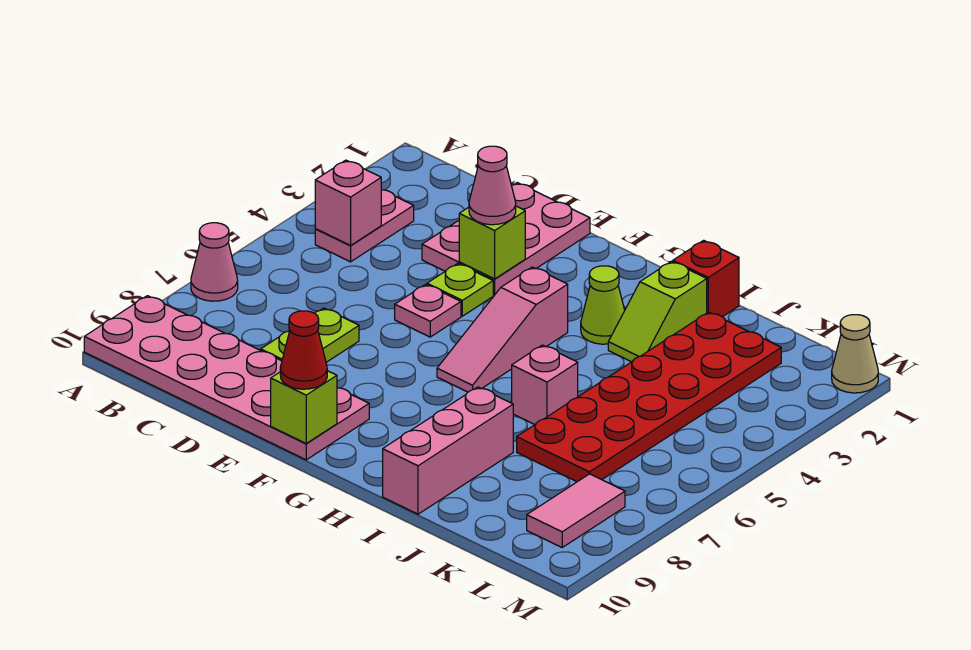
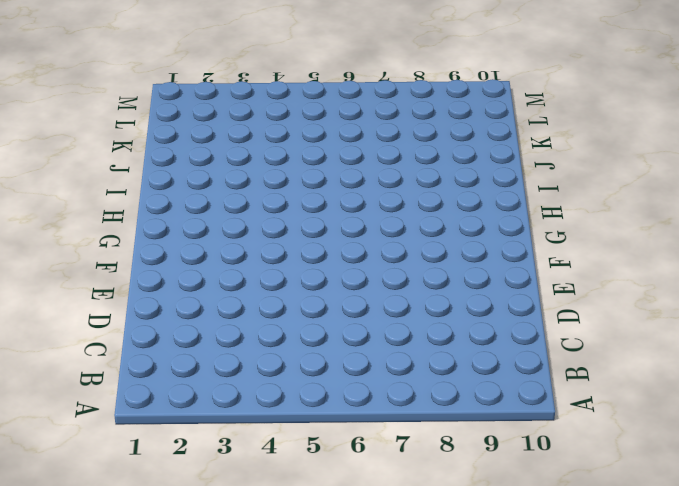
none -> pink 1x1 cone [191,223,238,301]
none -> pink 2x6 plate [84,296,369,460]
none -> pink 1x2 plate [315,190,414,262]

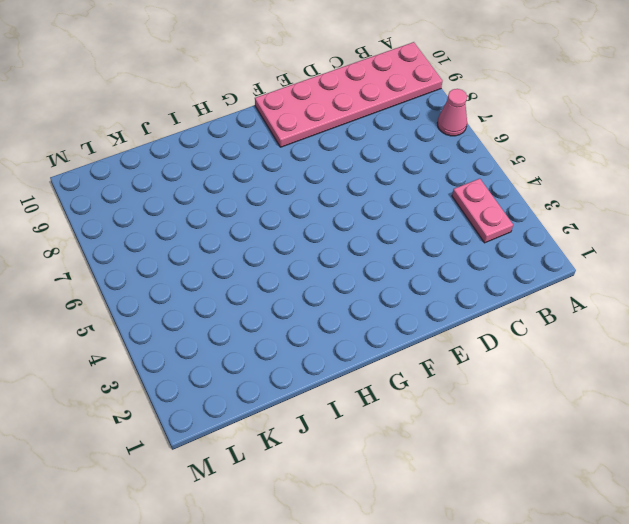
none -> pink 2x3 plate [422,183,590,295]
none -> lime 1x2 plate [261,308,359,362]
none -> lime 1x1 plate [427,263,493,316]

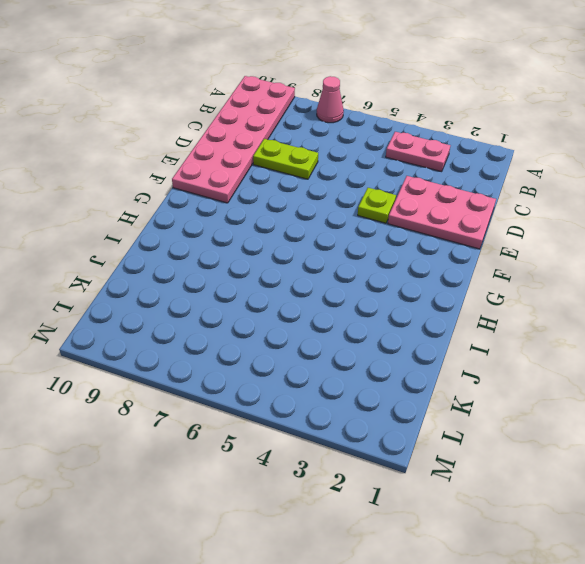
none -> pink 1x1 plate [395,284,461,337]
none -> pink 1x3 slope [437,267,568,392]
none -> lime 1x1 cone [581,266,625,344]

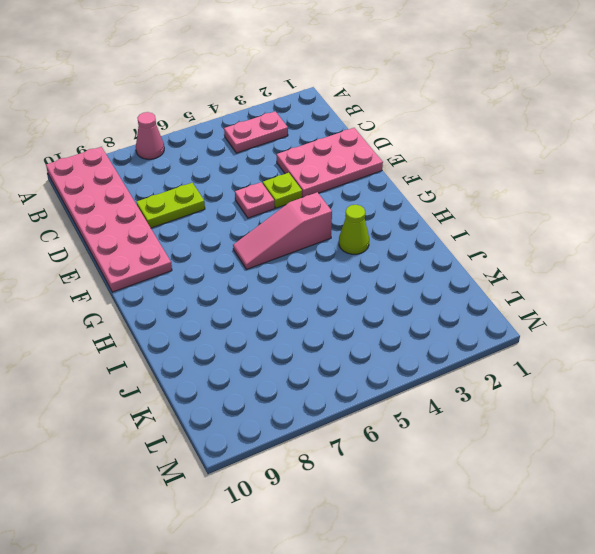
none -> red 1x1 brick [673,240,739,317]
none -> lime 1x2 slope [608,261,707,362]
none -> pink 1x1 brick [512,345,578,425]

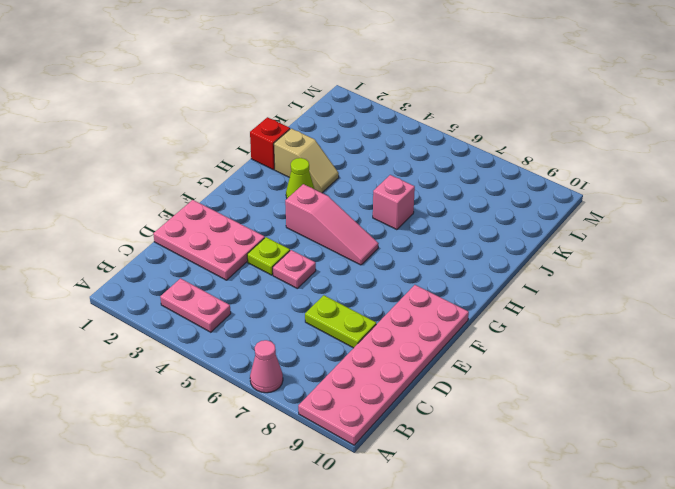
tan 1x2 slope [274,128,339,193] -> lime 1x2 slope [608,261,707,362]
none -> pink 1x3 brick [383,387,513,514]
none -> red 2x6 plate [517,312,781,482]
none -> pink 1x2 tile [527,474,625,547]

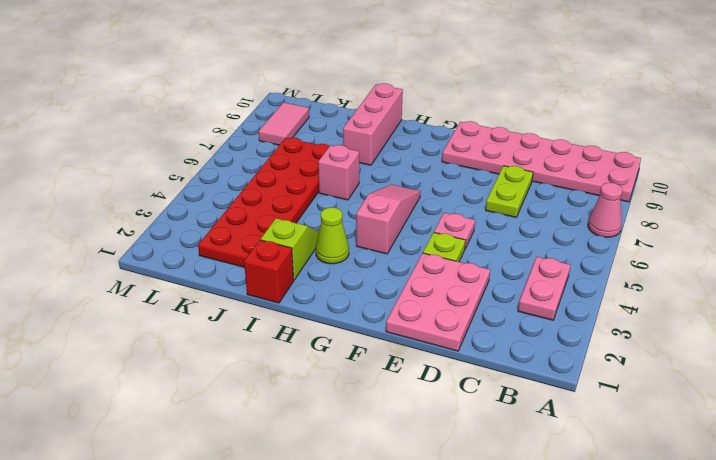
none -> tan 1x1 cone [832,315,878,393]
none -> pink 1x1 brick [315,160,381,245]
none -> lime 1x1 brick [459,206,525,279]

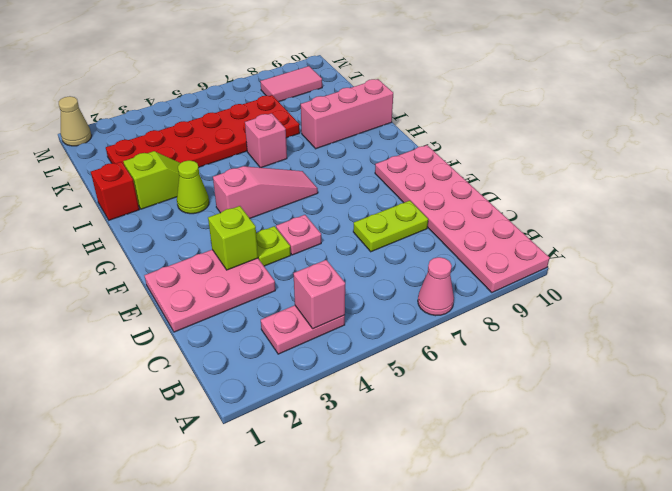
none -> lime 1x1 brick [271,371,337,444]
none -> pink 1x1 cone [469,146,516,225]
none -> red 1x1 cone [280,311,327,389]

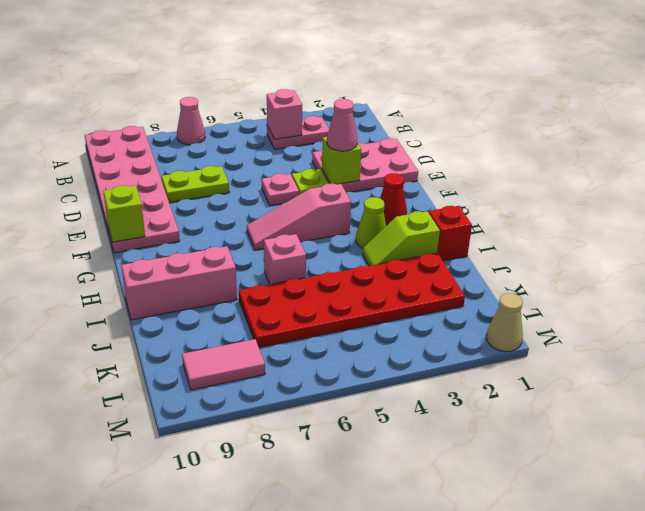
red 1x1 cone [380,173,407,225] -> red 1x1 cone moved to [280,311,327,389]

